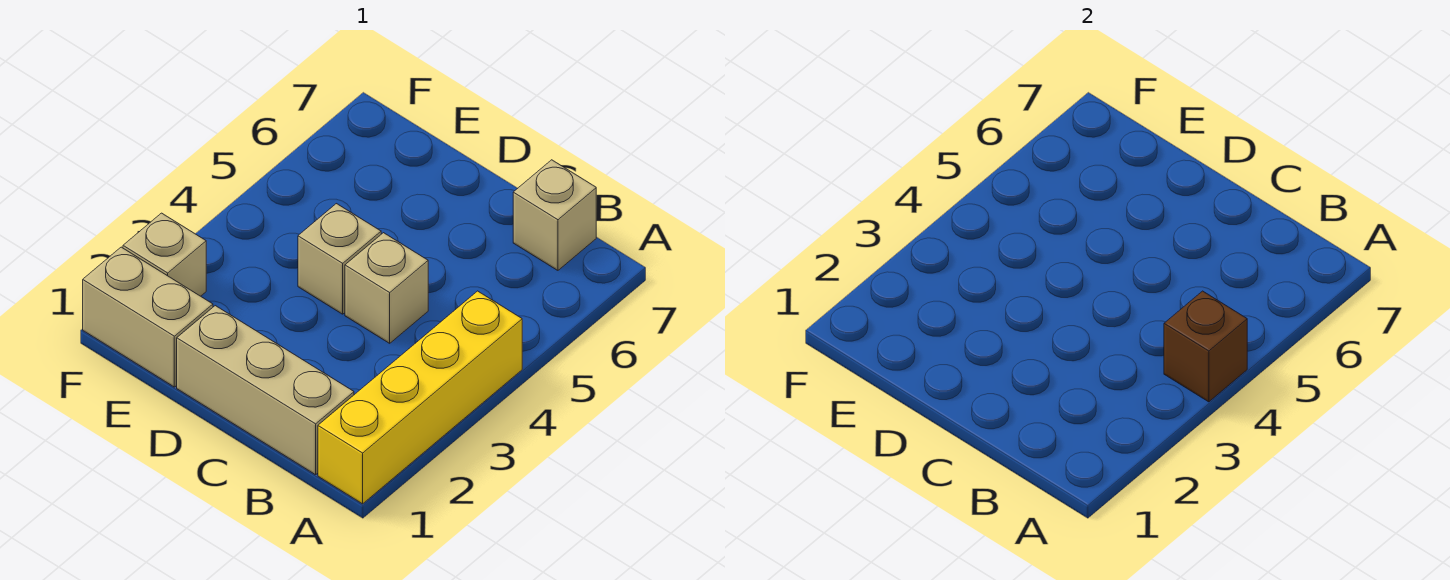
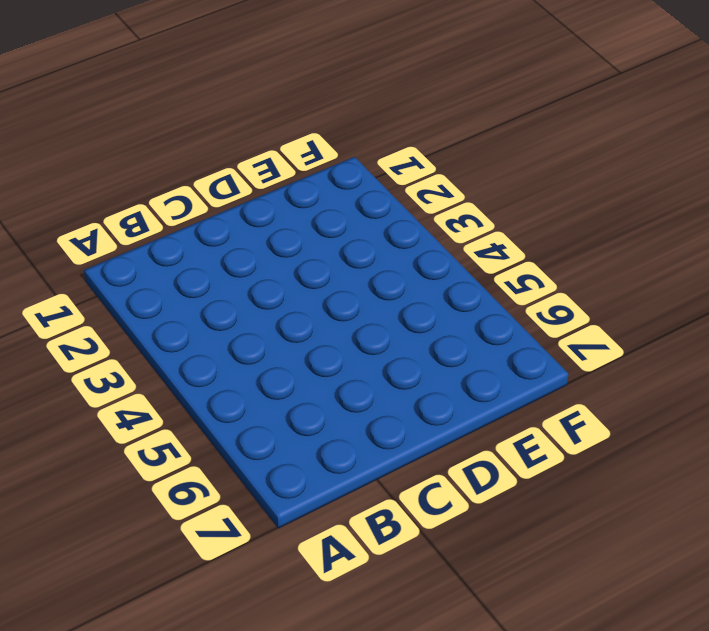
none -> yellow 1x4 brick [318,291,522,504]
none -> tan 1x3 brick [177,306,354,475]

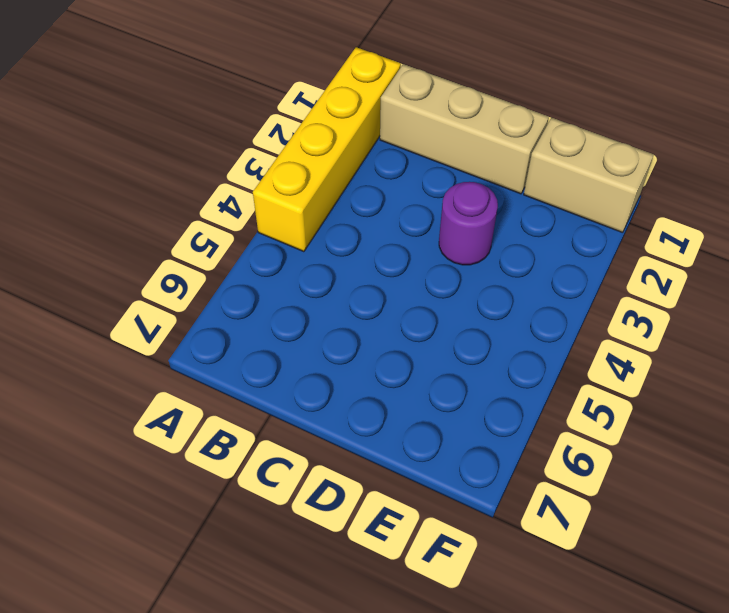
purple 1x1 round brick [439,182,498,265] -> none
none -> tan 1x1 brick [513,160,596,270]
none -> tan 1x1 brick [345,233,428,343]

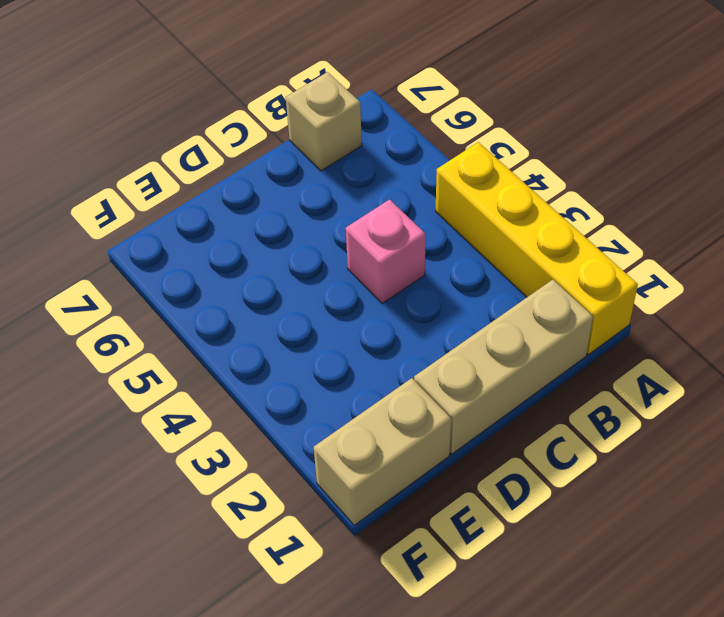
pink 1x1 brick [346,200,426,303] -> tan 1x1 brick [345,233,428,343]
none -> tan 1x1 brick [298,204,381,314]
none -> tan 1x1 brick [123,213,206,296]

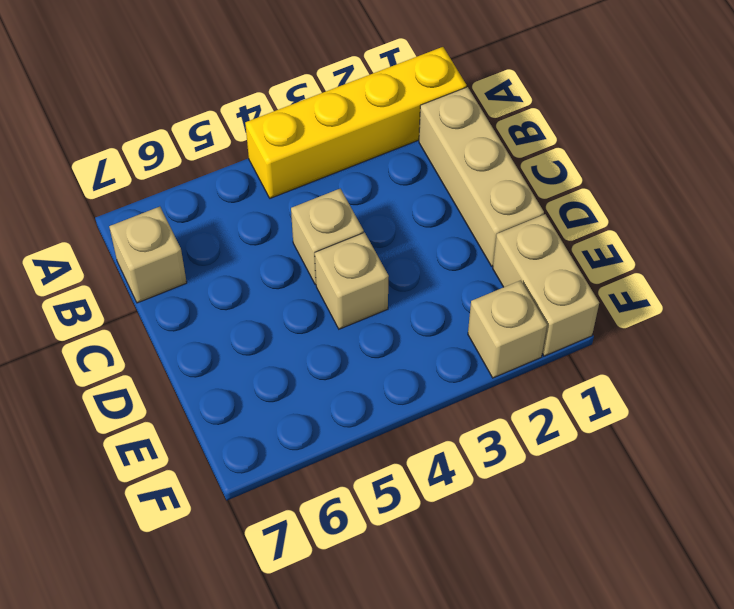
none -> brown 1x1 brick [1164,291,1247,402]

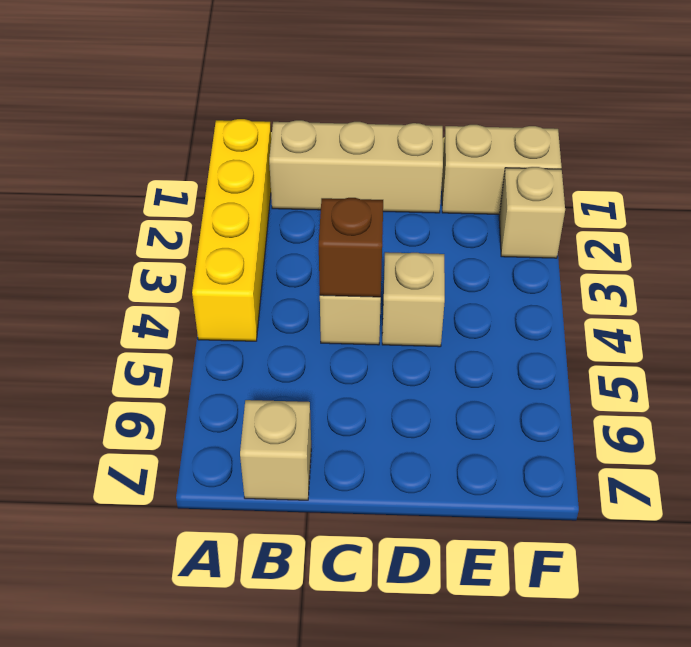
brown 1x1 brick [319,198,383,297] -> brown 1x1 brick moved to [1164,291,1247,402]

